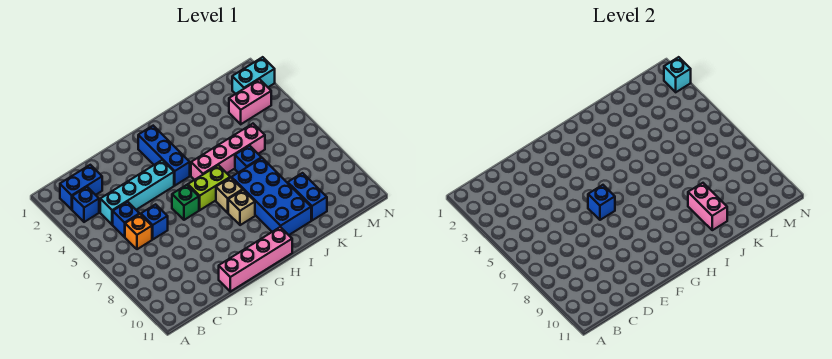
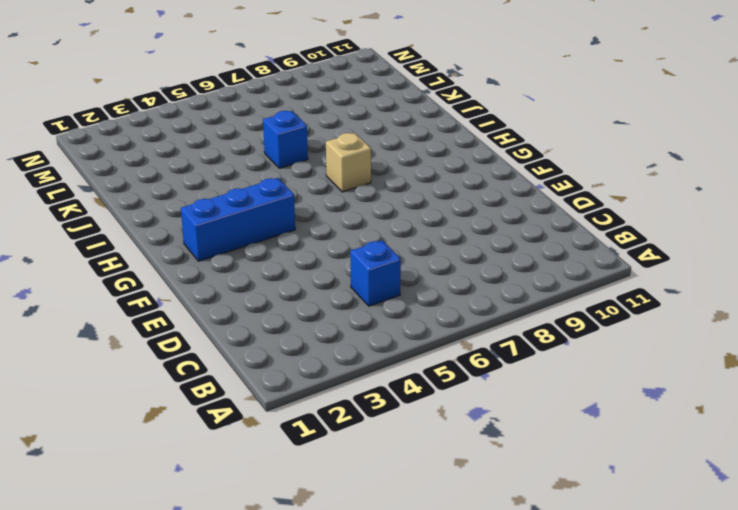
none -> blue 1x2 brick [60,165,102,210]
none -> blue 1x1 brick [72,187,99,222]
none -> cyan 1x4 brick [100,160,174,225]

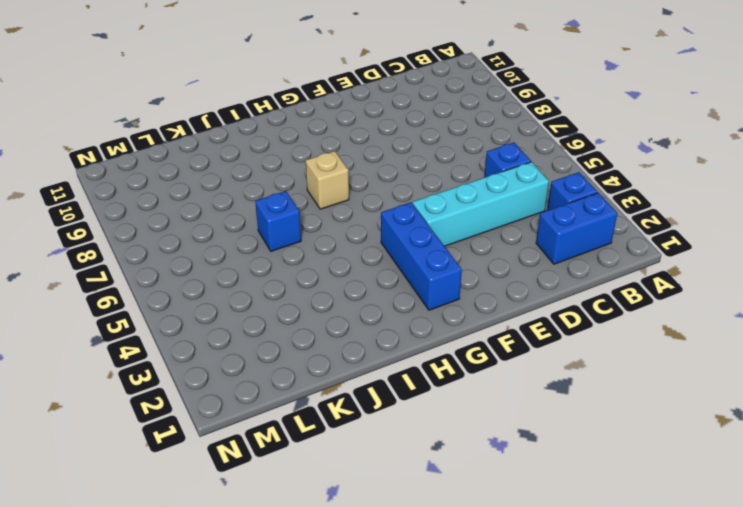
none -> orange 1x1 brick [125,214,152,249]
none -> blue 1x1 brick [141,204,168,239]
none -> pink 1x4 brick [219,227,292,292]

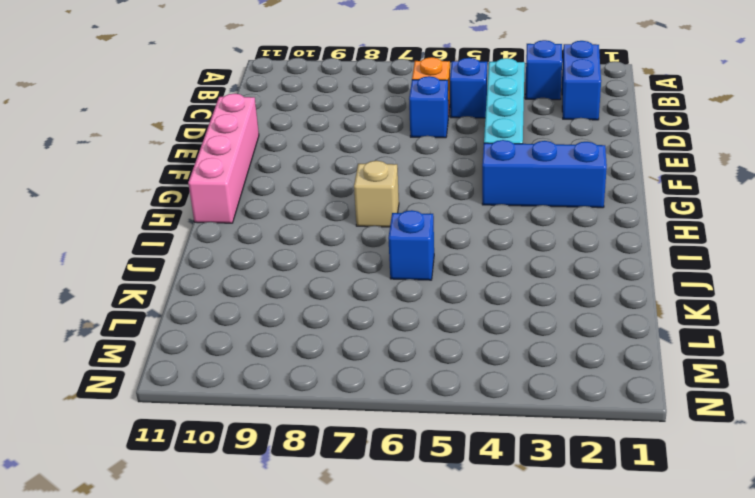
none -> green 1x1 brick [172,185,199,220]
none -> lime 1x2 brick [188,165,230,210]
none -> pink 1x4 brick [191,124,265,180]

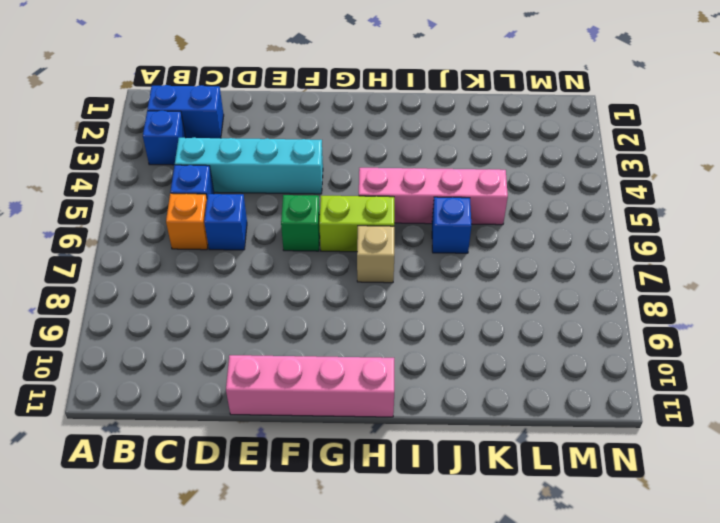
none -> blue 1x3 brick [138,126,190,185]
none -> tan 1x1 brick [228,190,255,225]
none -> blue 2x4 brick [232,158,311,235]

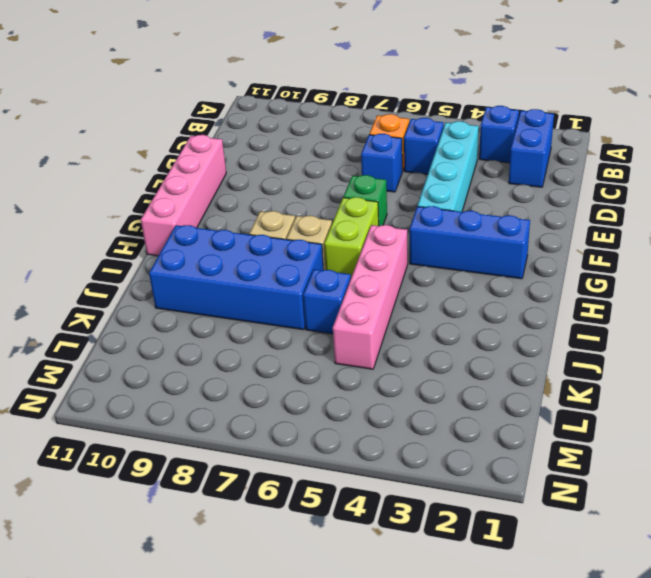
none -> blue 1x2 brick [288,173,327,220]
none -> pink 1x2 brick [229,79,271,124]
none -> cyan 1x2 brick [232,57,275,94]

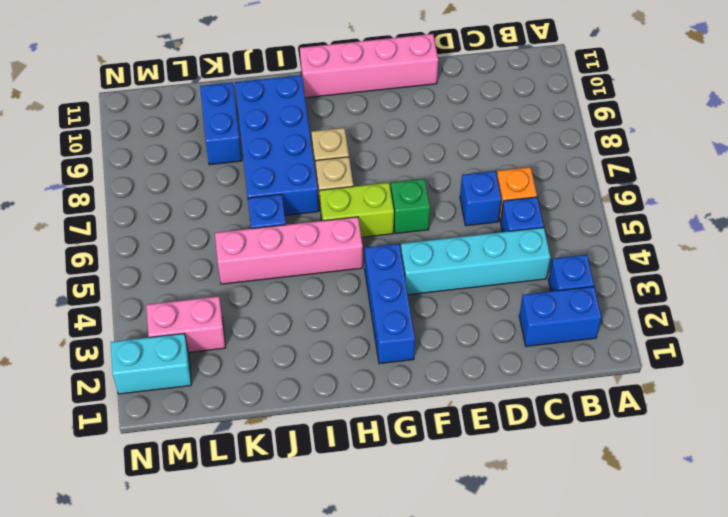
none -> blue 1x1 brick [588,185,615,220]
none -> pink 1x2 brick [688,183,727,230]
none -> cyan 1x1 brick [664,57,691,92]

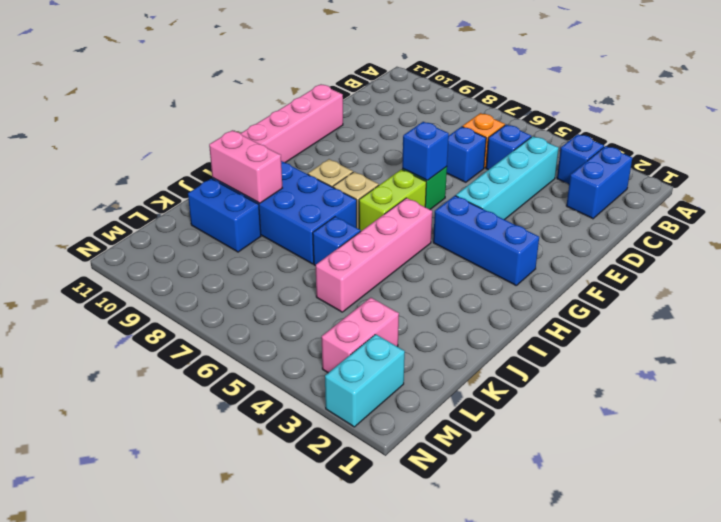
none -> cyan 1x1 brick [664,57,691,92]

